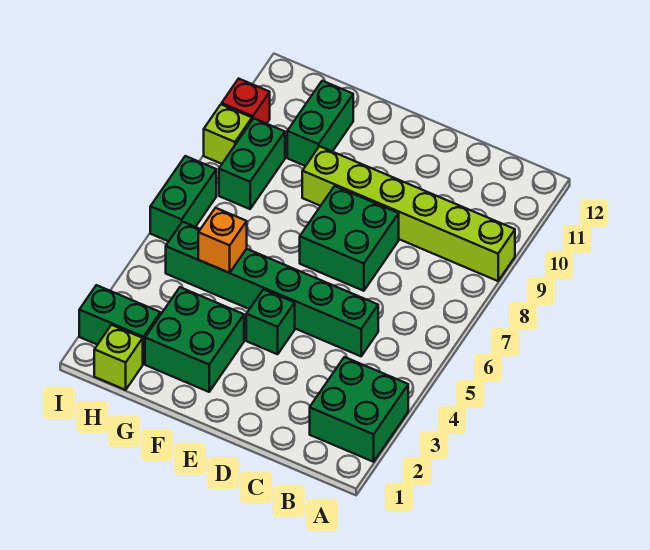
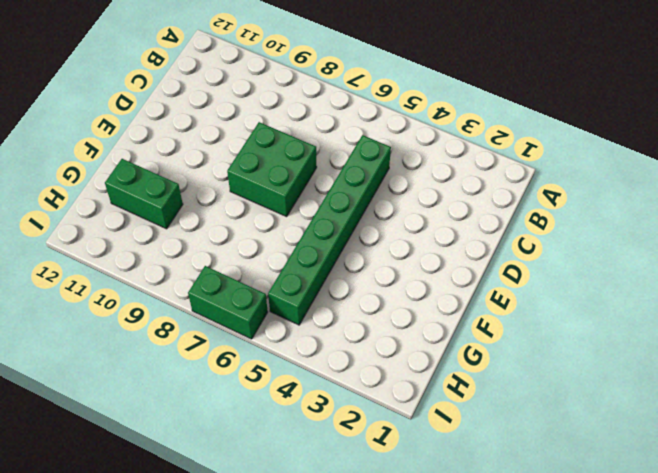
none -> green 2x2 brick [310,357,408,462]
none -> lime 1x6 brick [302,146,515,281]
none -> green 1x1 brick [246,289,295,354]

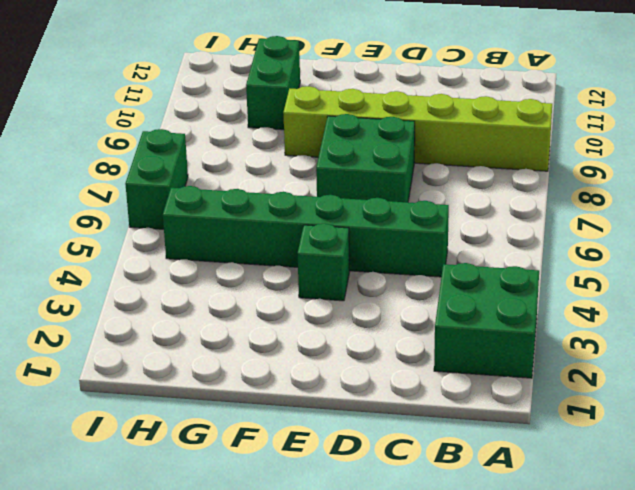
none -> green 2x2 brick [145,287,244,392]
none -> lime 1x1 brick [94,325,143,390]
none -> green 1x2 brick [79,285,160,364]

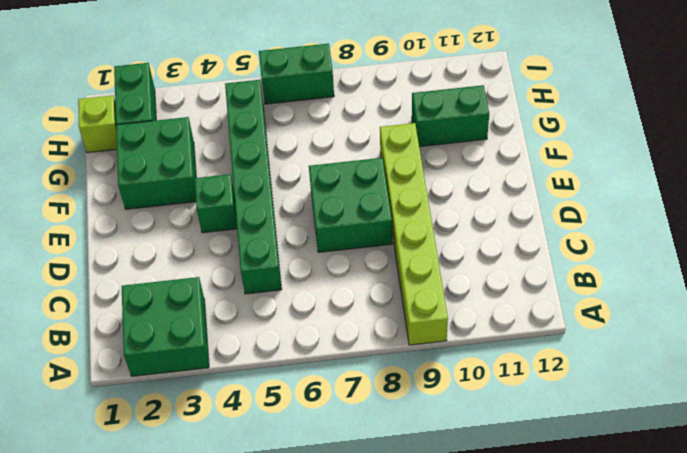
none -> green 1x2 brick [219,119,285,209]
none -> lime 1x1 brick [204,104,252,164]
none -> red 1x1 brick [222,79,270,124]

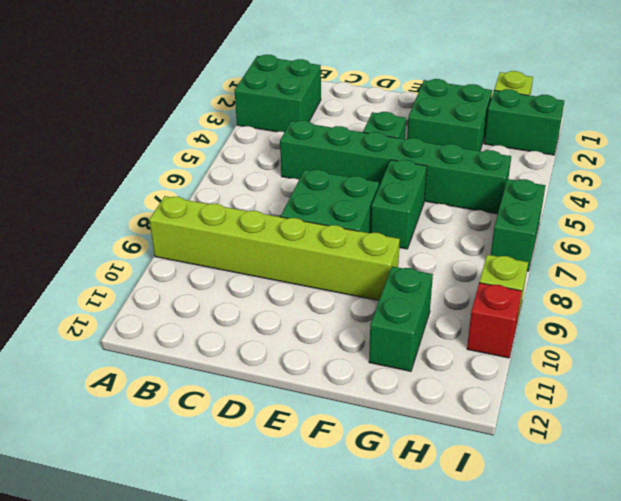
green 1x2 brick [371,160,427,249] -> green 1x2 brick moved to [219,119,285,209]
none -> orange 1x1 brick [198,208,247,273]

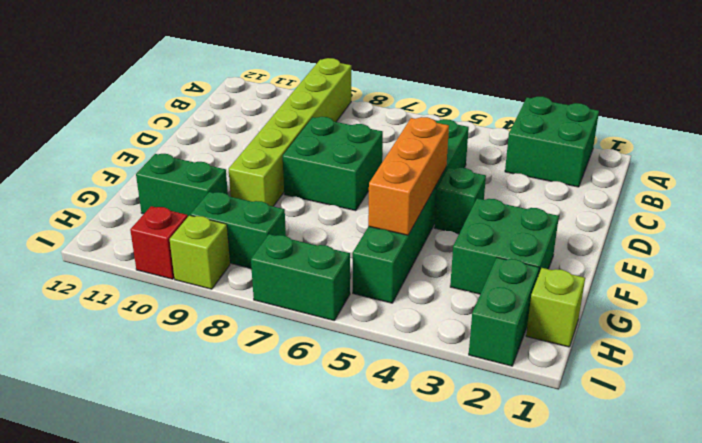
orange 1x3 brick [368,117,449,235] -> orange 1x1 brick [198,208,247,273]

